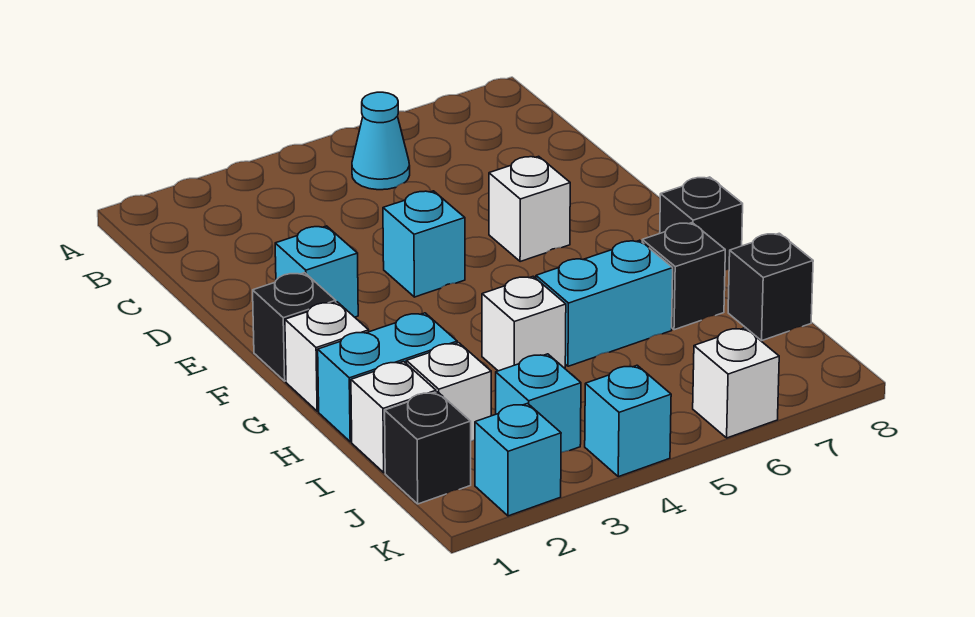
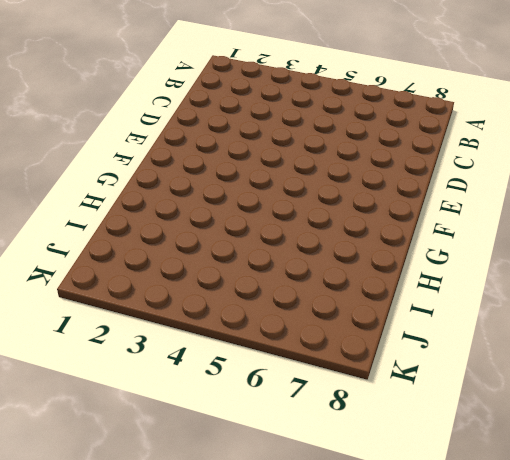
none -> cyan 1x1 cone [352,92,410,190]
none -> cyan 1x1 brick [275,226,358,317]
none -> cyan 1x1 brick [383,191,465,297]

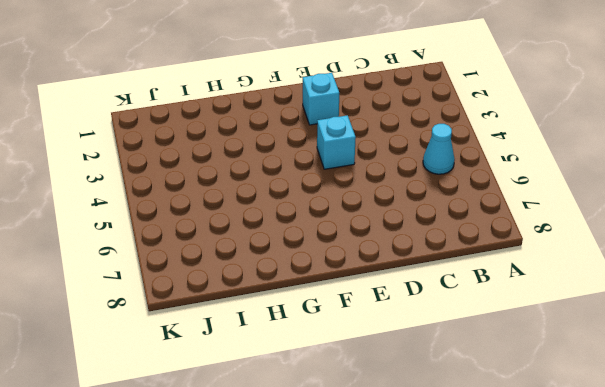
none -> white 1x1 brick [489,156,570,262]
none -> black 1x1 brick [253,273,336,381]
none -> white 1x1 brick [285,302,369,411]

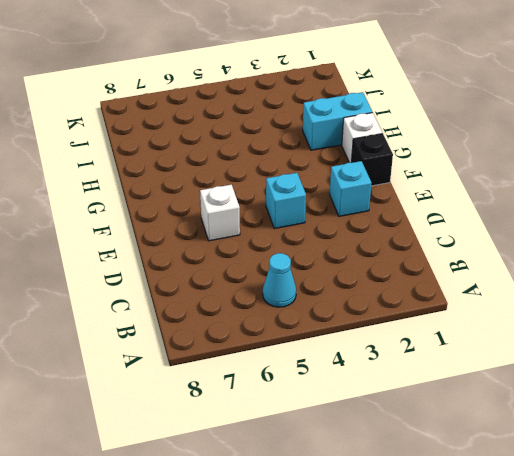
none -> black 1x1 brick [660,177,743,270]
none -> white 1x1 brick [482,276,566,371]
none -> cyan 1x2 brick [536,240,673,366]

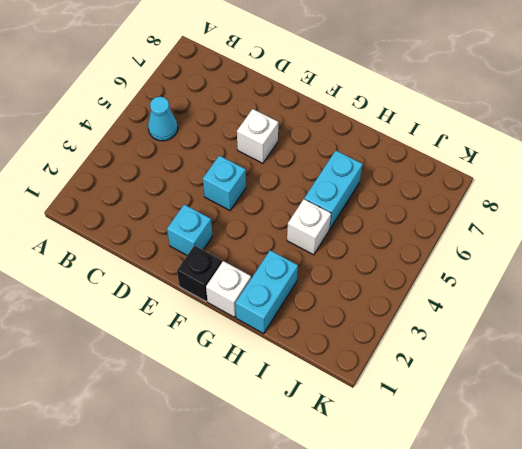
none -> black 1x1 brick [660,177,743,270]
none -> black 1x1 brick [642,223,725,330]
none -> white 1x1 brick [351,361,436,473]

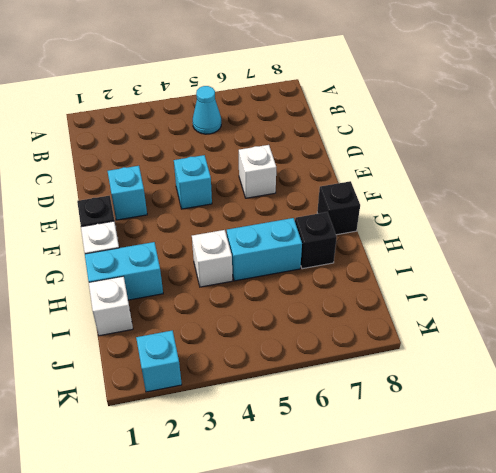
none -> white 1x1 brick [406,343,491,441]
none -> black 1x1 brick [728,233,813,340]
none -> black 1x1 brick [385,392,471,504]

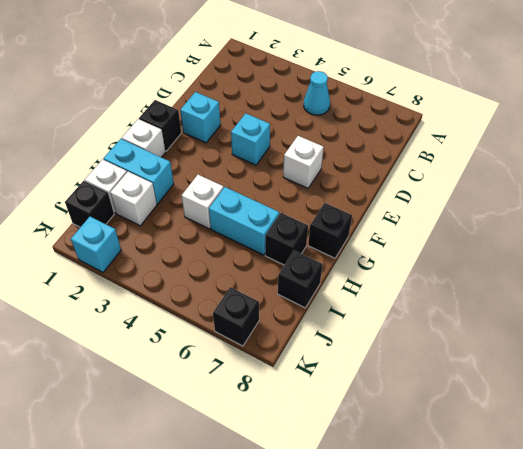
black 1x1 brick [213,287,259,346] -> none
none -> cyan 1x1 brick [496,354,581,453]
none -> cyan 1x1 brick [585,365,671,477]
none -> white 1x1 brick [693,328,779,438]

